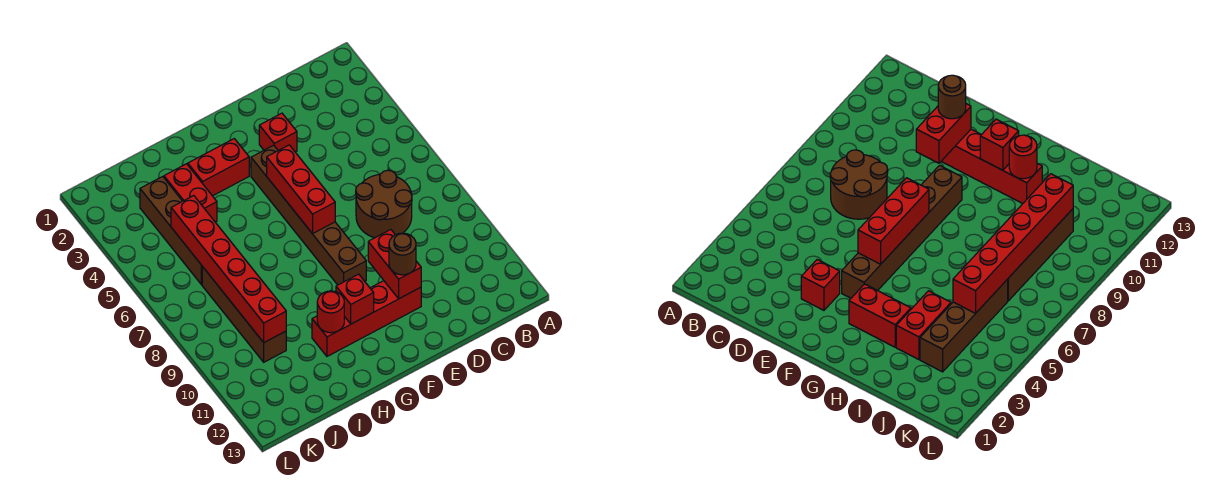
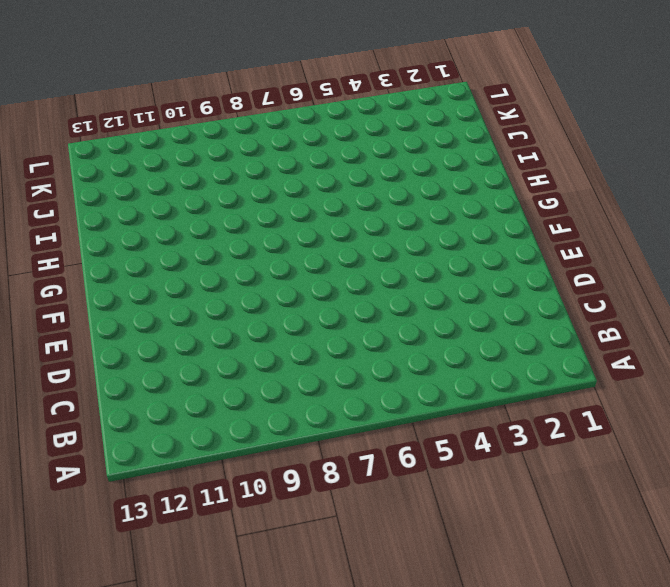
none -> brown 2x2 round brick [356,170,412,238]
none -> red 1x1 brick [259,113,297,152]
none -> red 1x4 brick [312,281,421,356]

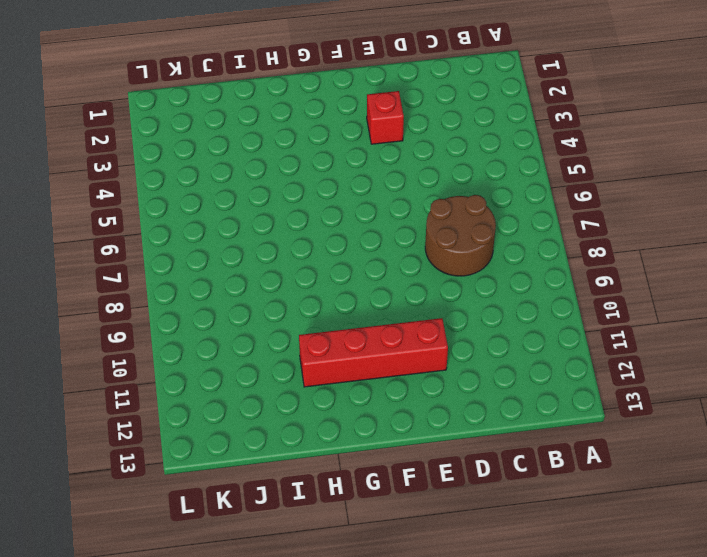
none -> brown 1x6 brick [251,145,366,285]
none -> red 1x2 brick [188,139,249,196]
none -> red 1x2 brick [164,164,217,222]

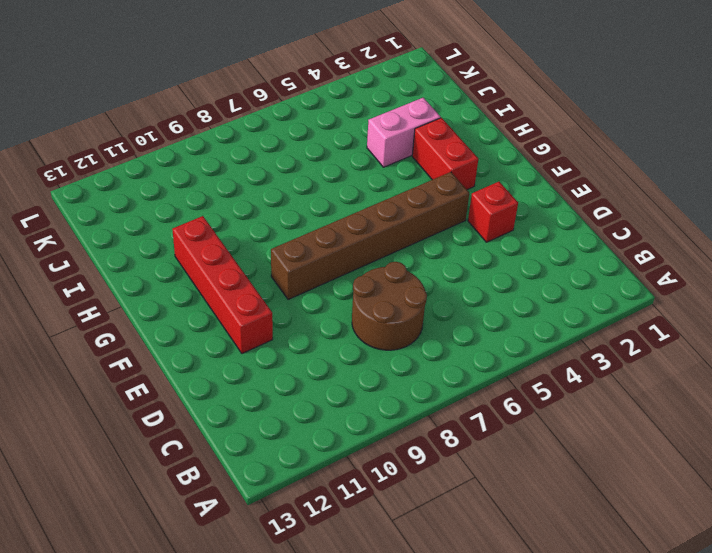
pink 1x2 brick [367,98,441,167] -> red 1x2 brick [164,164,217,222]
none -> brown 1x4 brick [140,177,202,285]
none -> brown 1x4 brick [202,267,286,362]
none -> red 1x2 brick [368,230,421,299]

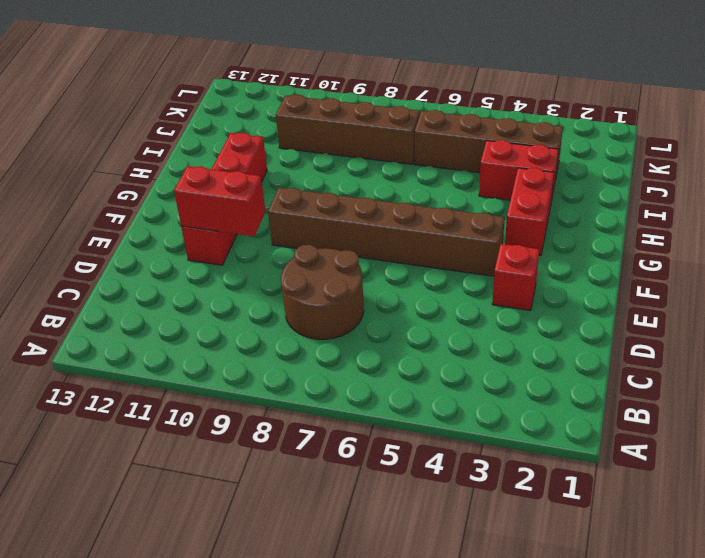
none -> red 1x3 brick [267,145,335,234]
none -> red 1x1 brick [336,274,374,324]
none -> red 1x1 round brick [317,291,344,333]

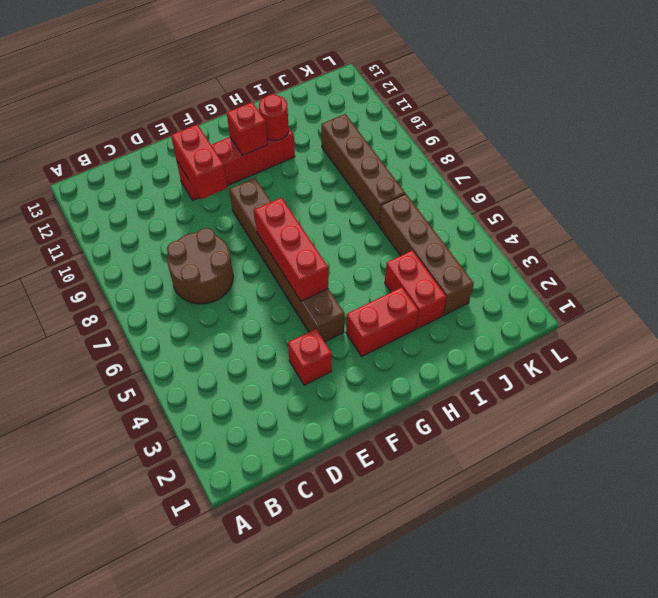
none -> red 1x6 brick [171,196,286,342]
none -> brown 1x1 round brick [389,233,416,275]

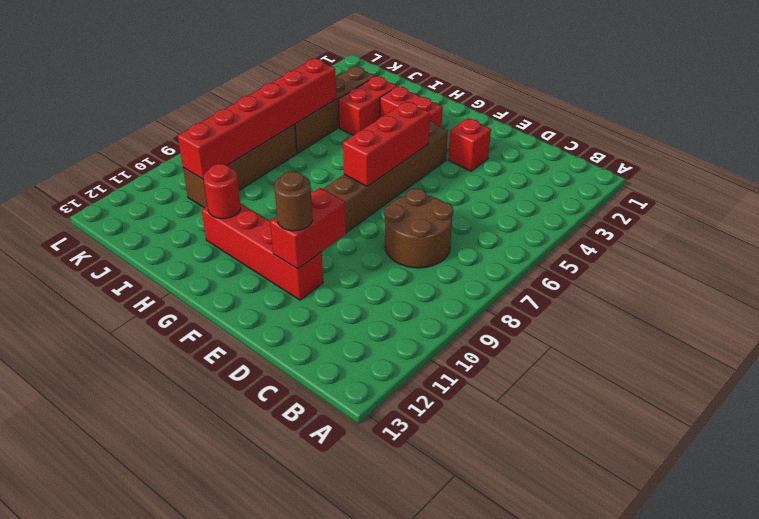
none -> red 1x1 brick [336,274,374,324]

